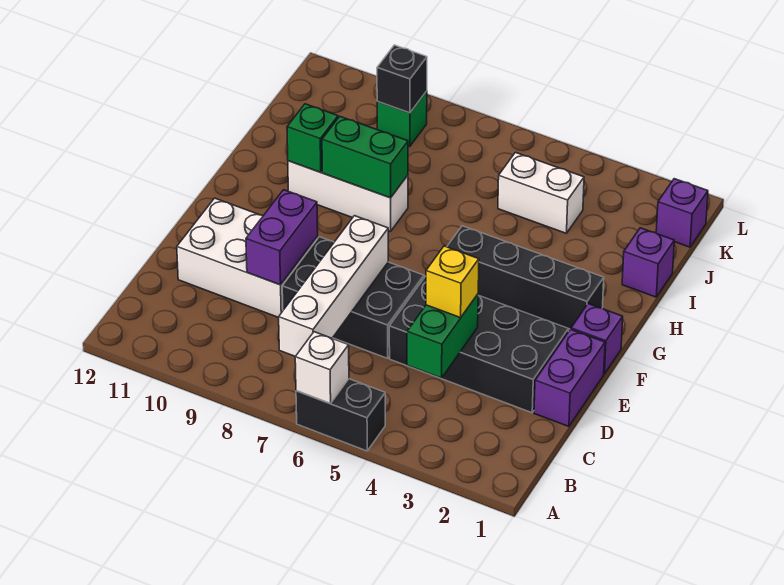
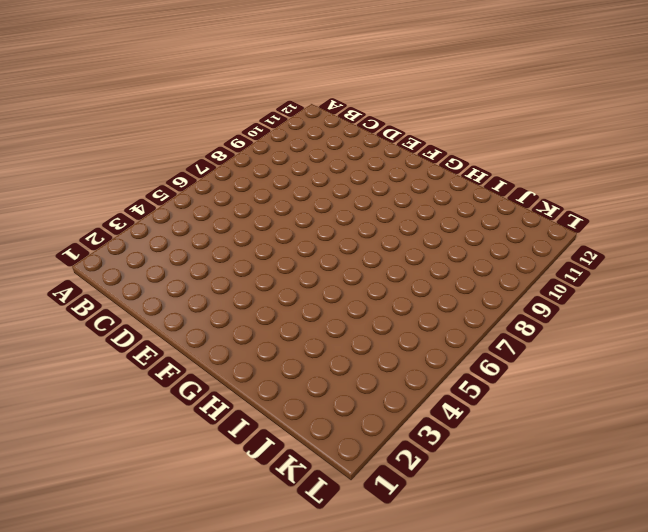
none -> black 1x2 brick [296,379,385,451]
none -> purple 1x2 brick [534,329,605,427]
none -> black 2x4 brick [389,276,568,413]

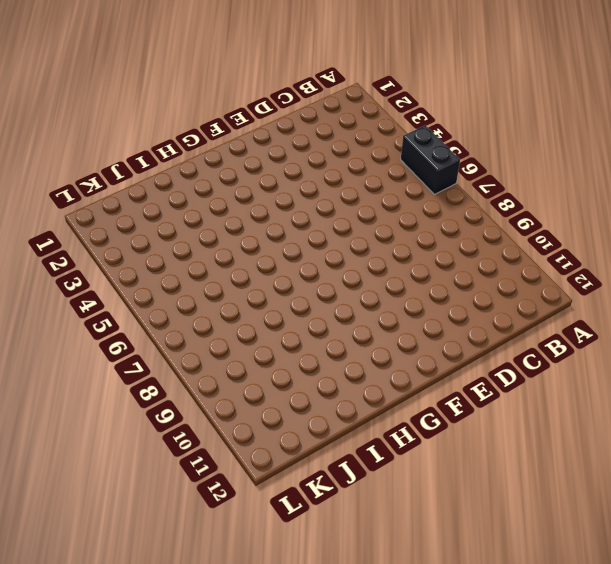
none -> purple 1x2 brick [534,329,605,427]
none -> black 2x4 brick [389,276,568,413]
none -> black 2x3 brick [282,237,424,358]

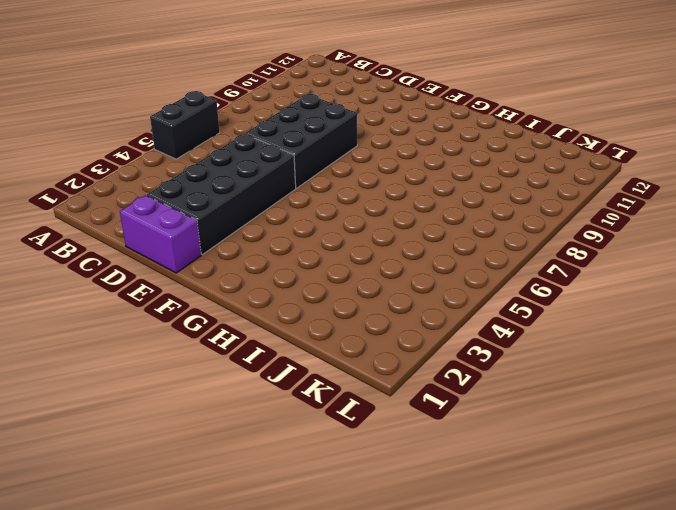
none -> white 2x3 brick [177,198,318,318]
none -> purple 1x1 brick [571,304,623,374]
none -> black 1x4 brick [447,226,604,329]

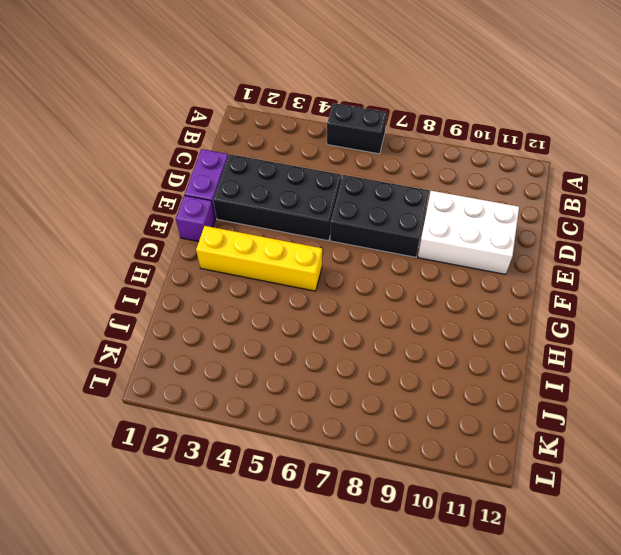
yellow 1x4 brick [196,226,322,291] -> black 1x4 brick [447,226,604,329]
none -> white 1x3 brick [288,161,408,231]
none -> purple 1x1 brick [622,228,674,297]
none -> white 1x2 brick [498,153,584,233]

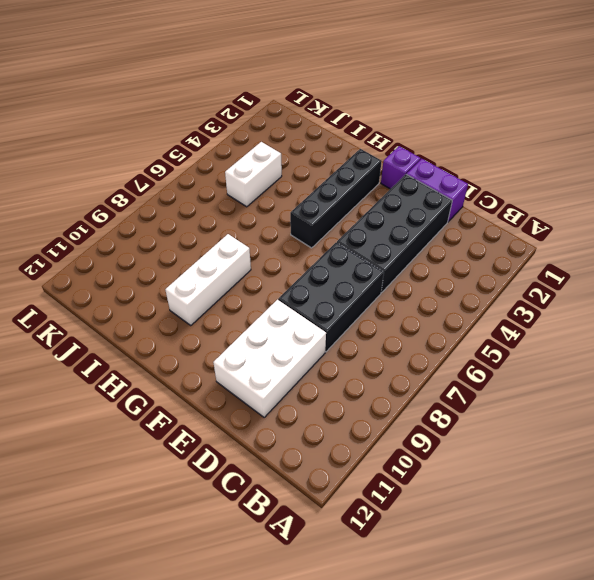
none -> black 1x2 brick [296,379,385,451]
none -> purple 1x1 brick [622,228,674,297]
none -> purple 1x1 brick [656,179,708,247]

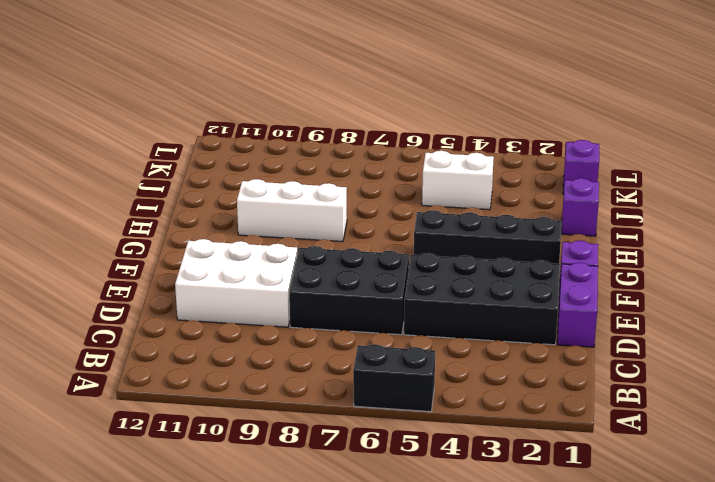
none -> green 1x1 brick [377,91,427,147]
none -> white 1x1 brick [295,332,349,403]
none -> white 1x4 brick [279,216,388,357]

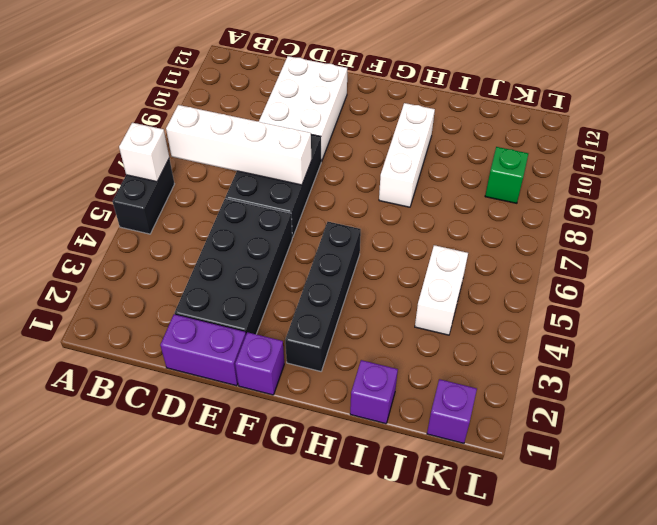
none -> green 1x2 brick [407,294,478,378]
none -> purple 1x2 brick [246,190,318,285]
none -> green 1x2 brick [322,117,408,198]

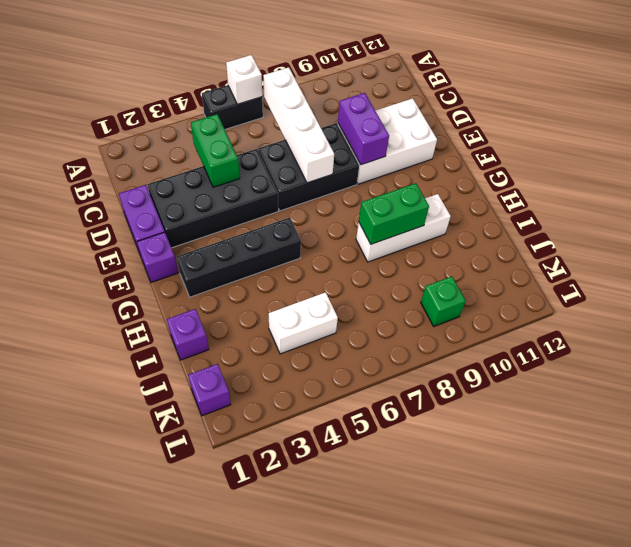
none -> green 1x1 brick [287,104,338,172]
none -> black 1x1 brick [377,45,427,113]
none -> yellow 1x1 brick [426,246,479,318]

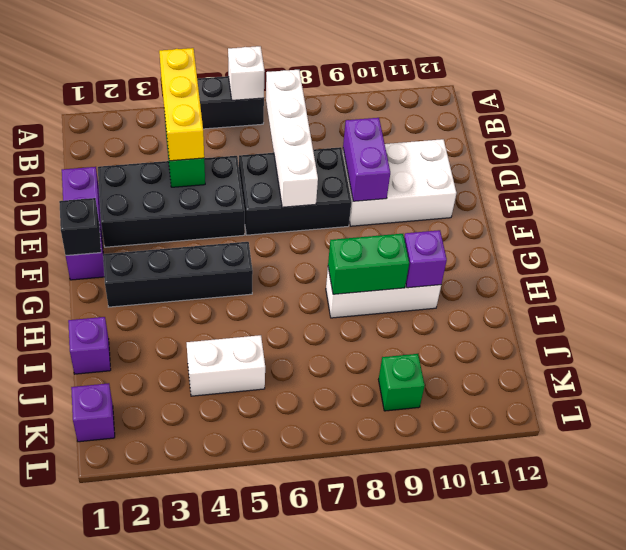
yellow 1x3 brick [159,48,204,161] -> yellow 1x1 brick [426,246,479,318]
black 1x1 brick [59,198,101,256] -> black 1x1 brick moved to [377,45,427,113]
purple 1x1 brick [404,230,447,288] -> green 1x1 brick [287,104,338,172]

